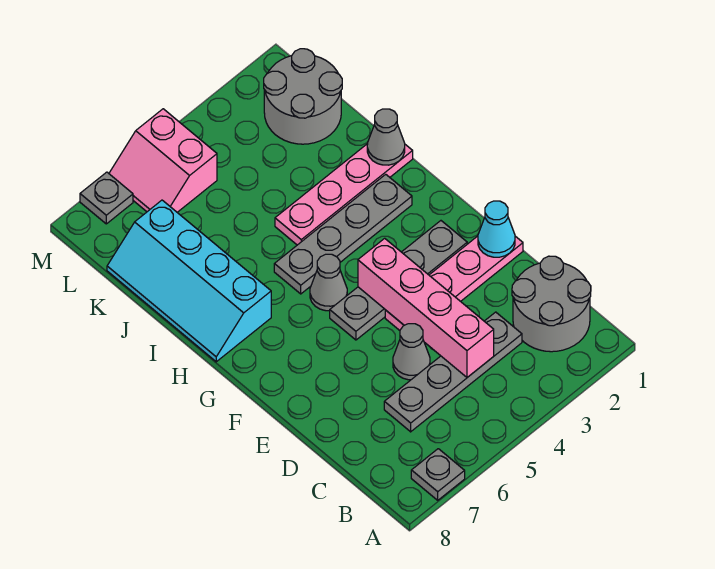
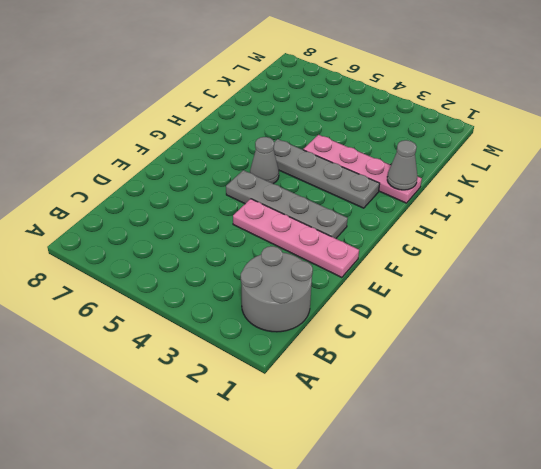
none -> grey 1x1 plate [411,449,465,500]
none -> grey 1x4 plate [384,312,522,432]
none -> grey 1x1 cone [393,324,430,380]

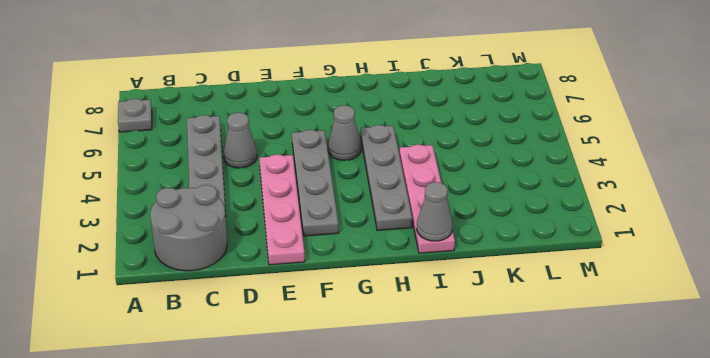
none -> cyan 2x4 slope [107,200,271,362]
none -> grey 2x2 round brick [264,49,342,144]
none -> pink 2x2 slope [109,109,217,212]

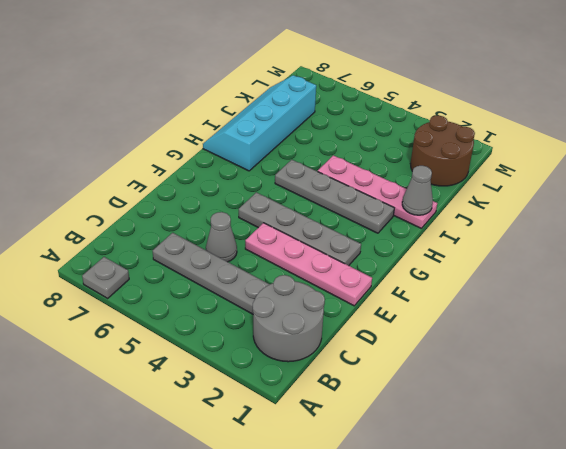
brown 2x2 round brick [410,115,475,186] -> grey 2x2 round brick [264,49,342,144]
none -> grey 1x1 cone [310,254,347,311]
none -> pink 2x2 slope [109,109,217,212]
none -> grey 1x1 plate [80,172,133,224]

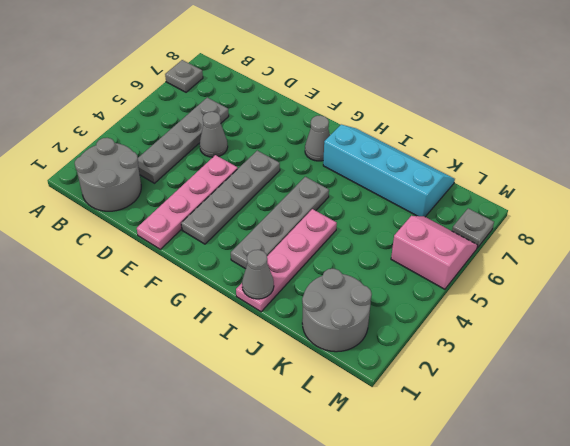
grey 1x1 cone [305,115,330,161] -> grey 1x1 cone moved to [310,254,347,311]
none -> pink 1x4 brick [358,238,494,377]
none -> cyan 1x1 cone [478,201,515,257]

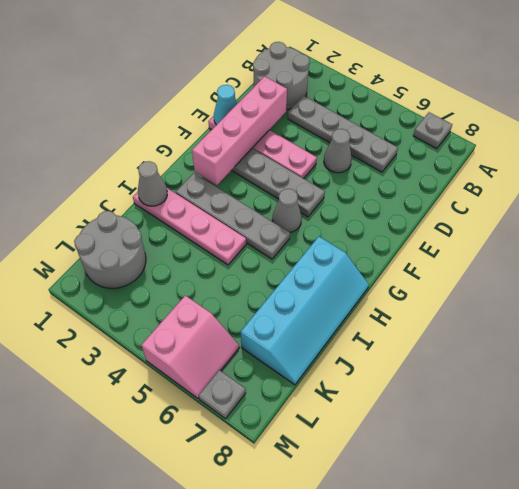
pink 1x4 brick [192,76,287,185] -> pink 1x4 brick moved to [358,238,494,377]

